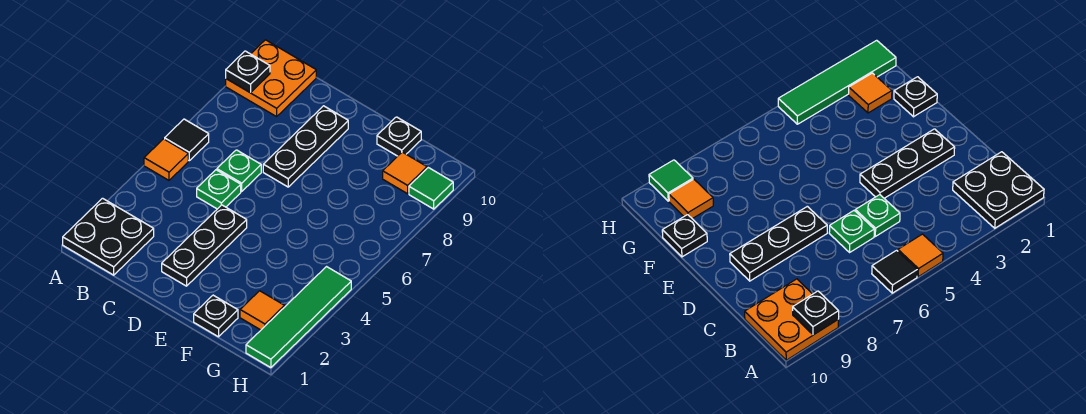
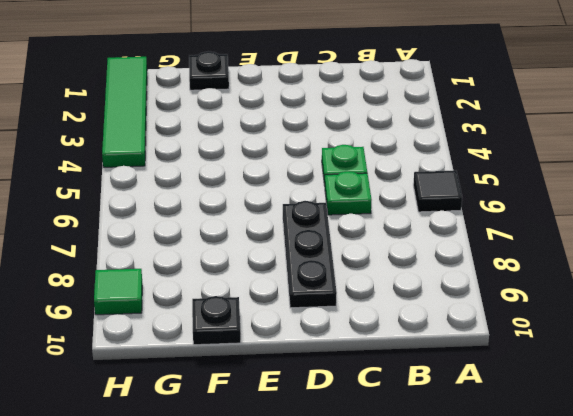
none -> black 2x2 plate [63,198,154,275]
none -> orange 1x1 tile [144,139,188,180]
none -> orange 2x2 plate [226,40,316,117]

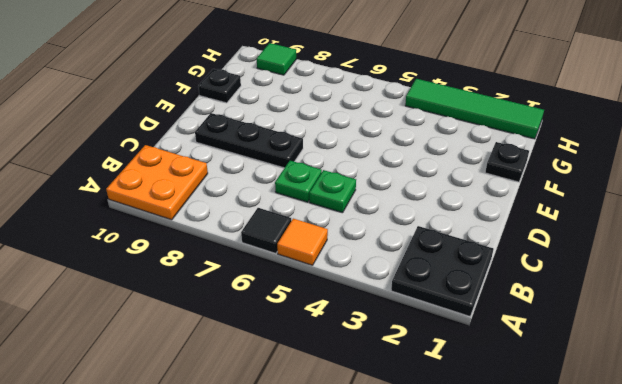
none -> black 1x3 plate [162,205,247,286]
none -> orange 1x1 tile [240,291,284,330]
none -> orange 1x1 tile [383,152,427,194]

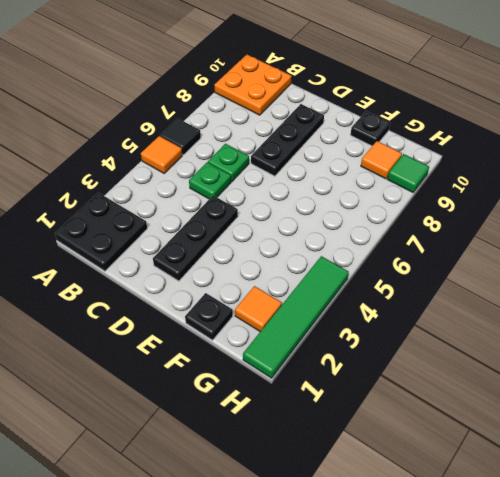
none -> black 1x1 plate [226,51,270,93]

